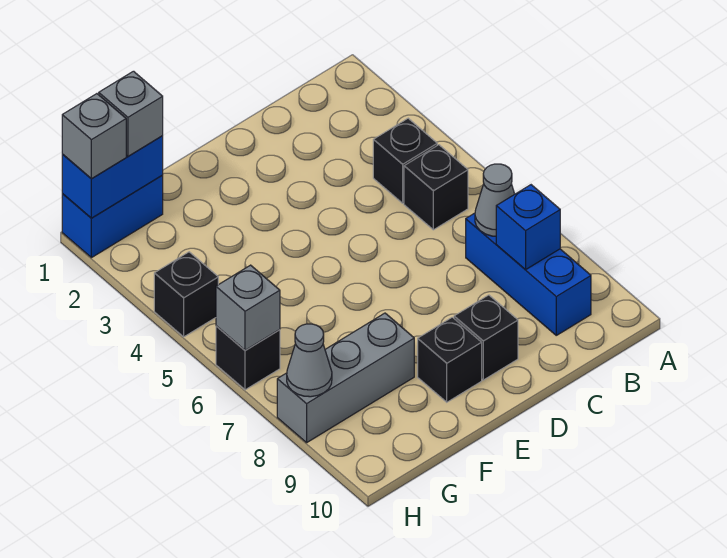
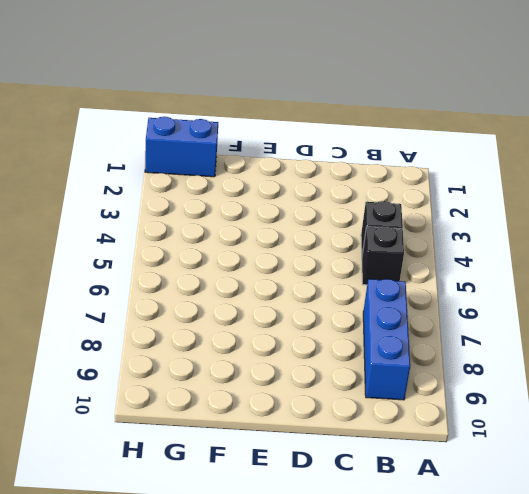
none -> black 1x1 brick [454,295,518,380]
none -> black 1x1 brick [418,317,482,402]
none -> grey 1x3 brick [277,313,414,443]

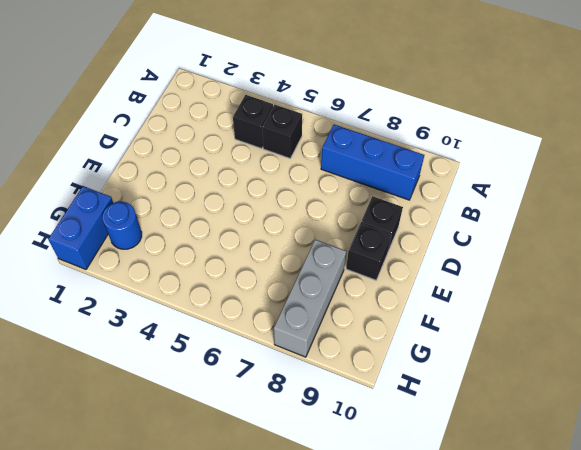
blue 1x1 round brick [103,202,142,249] -> none
none -> black 1x1 brick [154,252,218,337]
none -> black 1x1 brick [216,326,280,390]
none -> grey 1x1 cone [475,164,515,236]

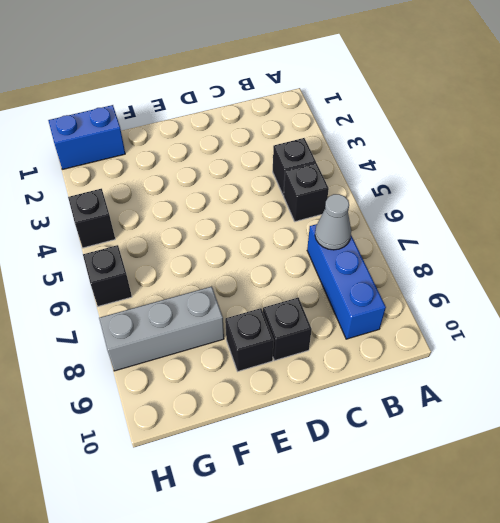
none -> blue 1x1 brick [496,185,560,269]
none -> blue 1x2 brick [62,136,163,218]
none -> grey 1x1 brick [216,265,280,350]

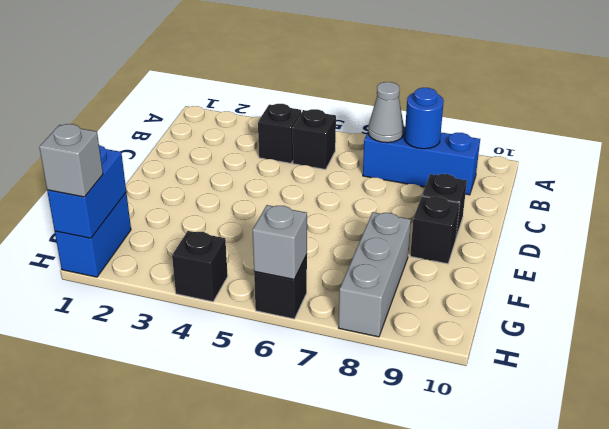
blue 1x1 round brick [405,88,444,149] -> blue 1x1 brick [496,185,560,269]
none -> grey 1x1 cone [287,324,332,397]
none -> grey 1x1 brick [99,71,163,156]

